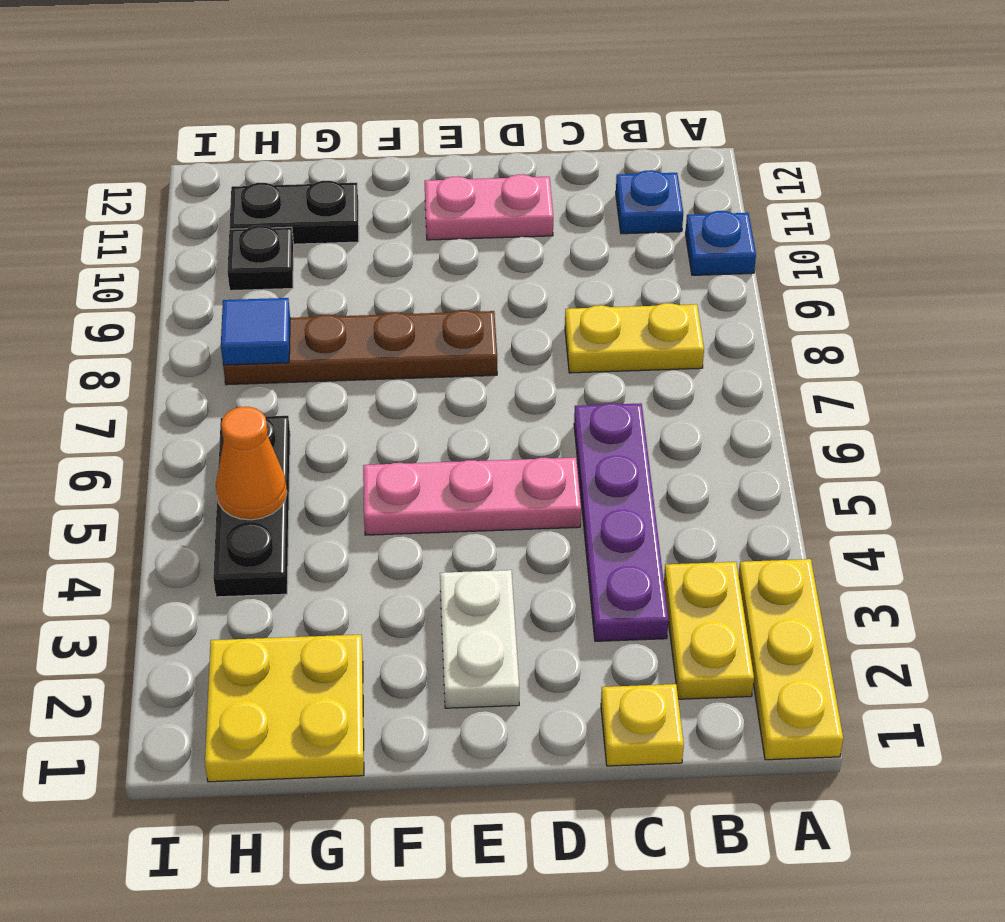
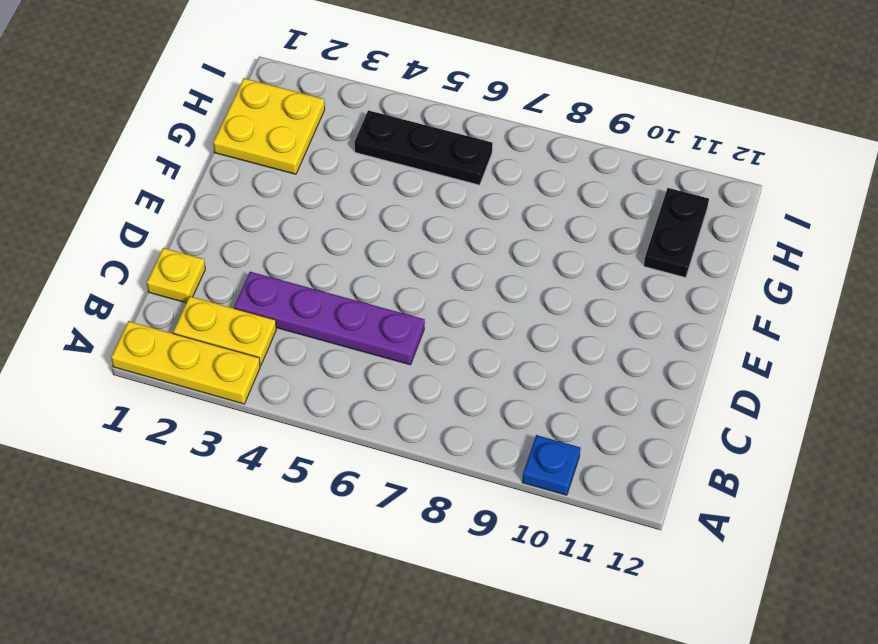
none -> yellow 1x2 plate [565,303,704,373]
none -> blue 1x1 plate [616,170,683,234]
none -> pink 1x3 plate [363,457,581,535]

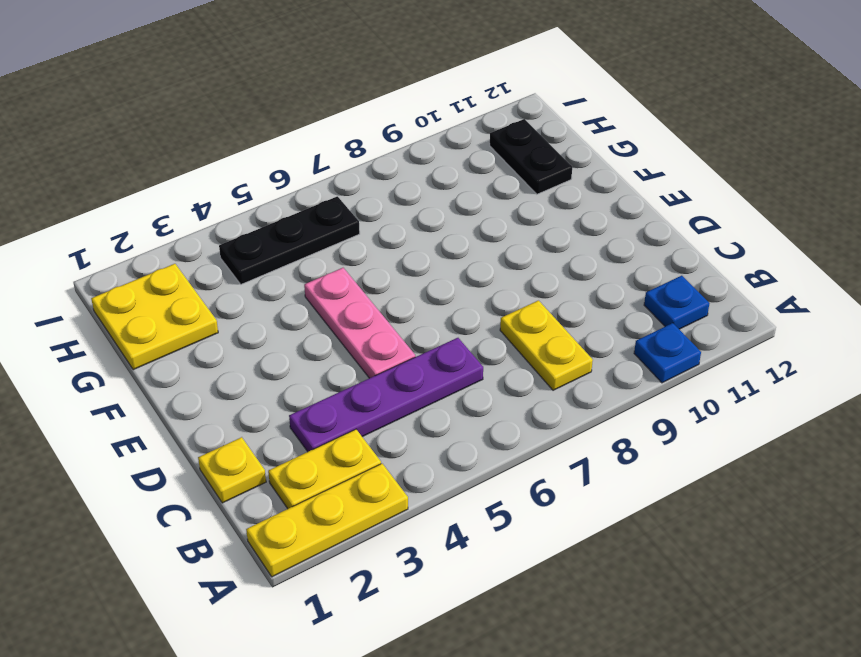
none -> pink 1x2 plate [425,174,553,240]
none -> white 1x2 plate [440,570,519,708]
none -> brown 1x4 plate [223,310,497,385]

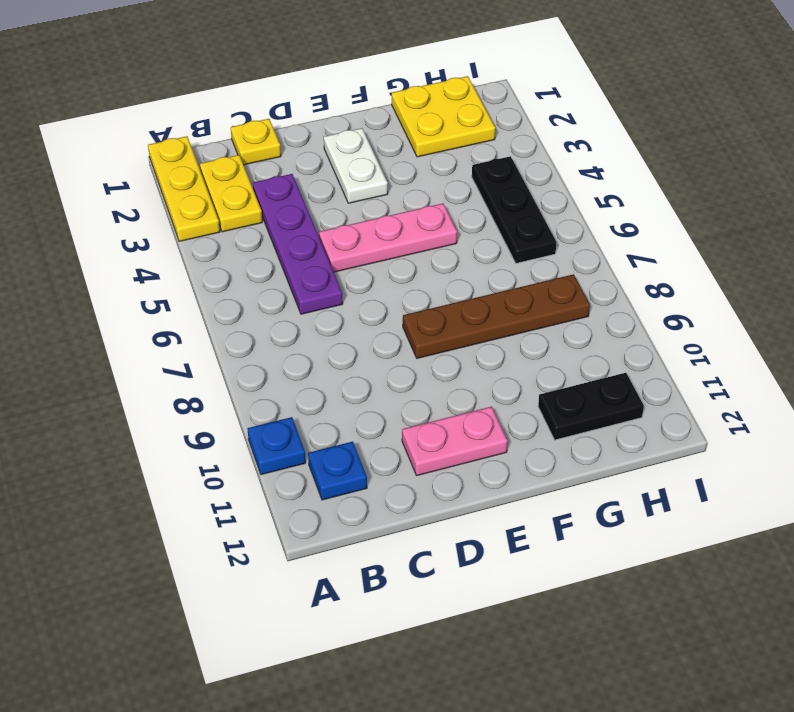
none -> yellow 1x2 plate [565,303,704,373]
none -> black 1x1 plate [227,226,294,291]
none -> orange 1x1 cone [216,407,287,520]

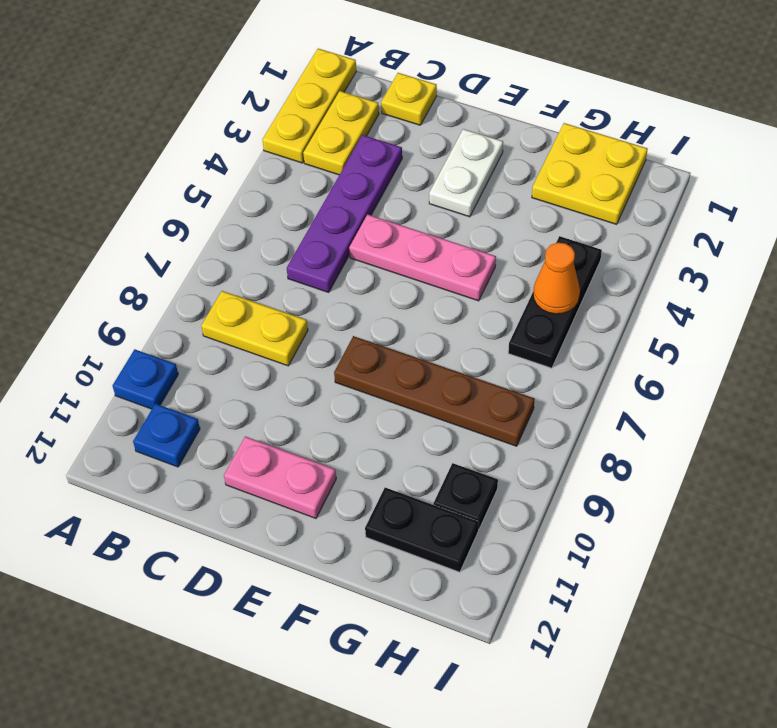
none -> blue 1x1 tile [221,298,290,365]

